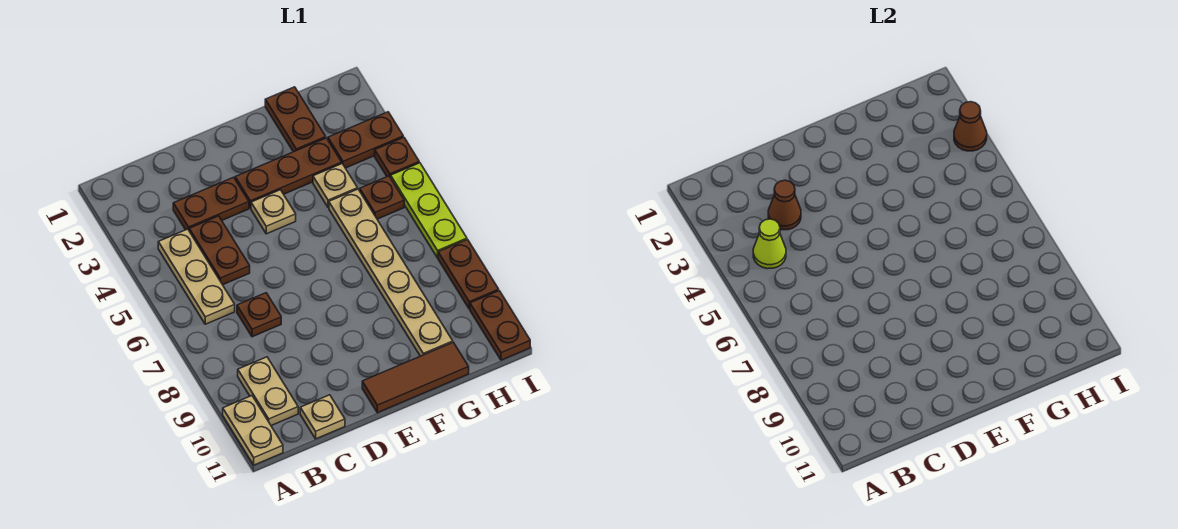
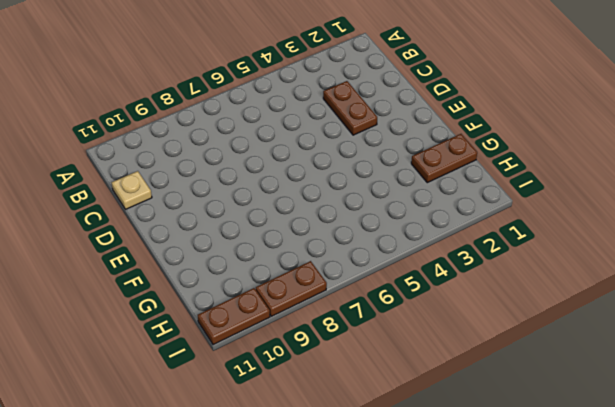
none -> tan 1x2 plate [223,396,283,465]
none -> tan 1x3 plate [158,229,235,324]
none -> tan 1x2 plate [238,357,298,426]

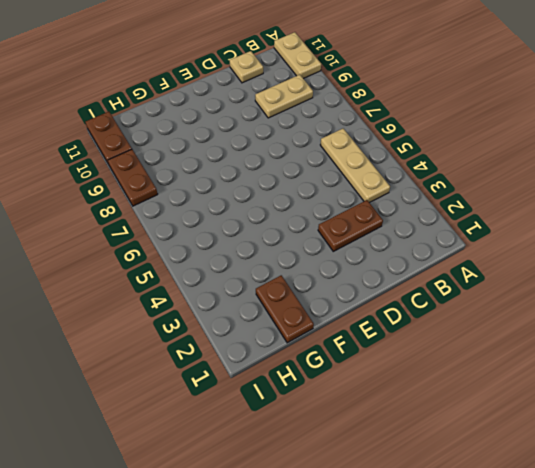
tan 1x2 plate [255,75,313,118] -> tan 1x2 plate turned to [238,357,298,426]
none -> brown 1x2 plate [189,216,250,285]
none -> brown 1x1 plate [237,293,281,337]
none -> brown 1x3 plate [235,138,342,208]

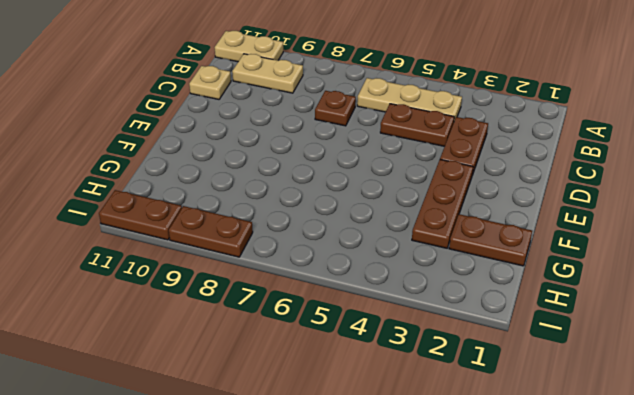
none -> tan 1x1 plate [251,190,296,234]
none -> brown 1x3 tile [362,342,469,413]
none -> tan 1x1 plate [313,164,358,208]

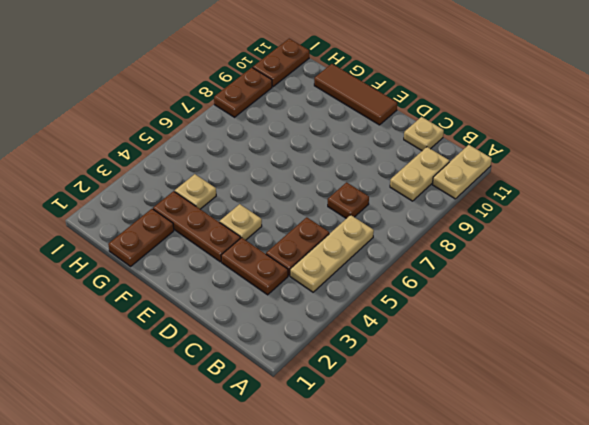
none -> tan 1x6 plate [329,189,453,356]
none -> brown 1x2 plate [328,112,403,168]
none -> brown 1x1 plate [360,176,404,219]

